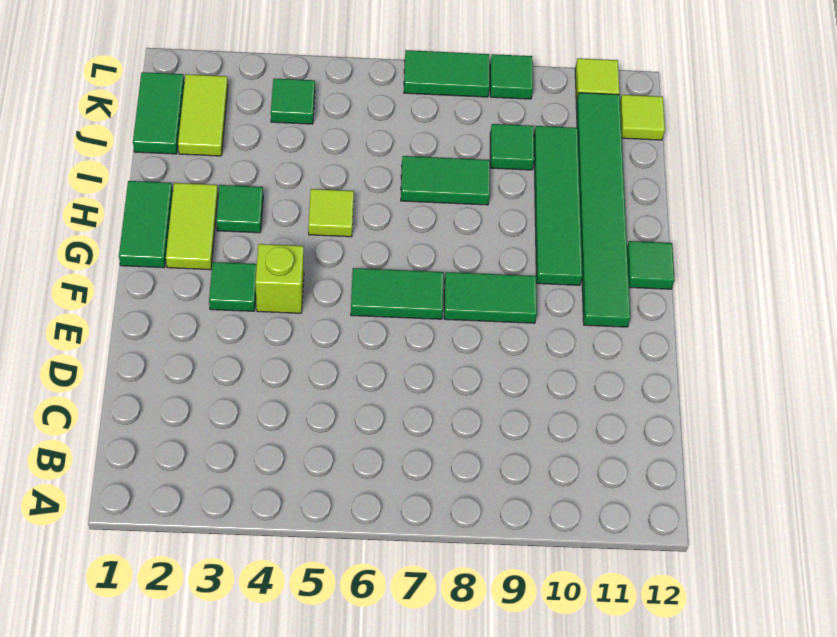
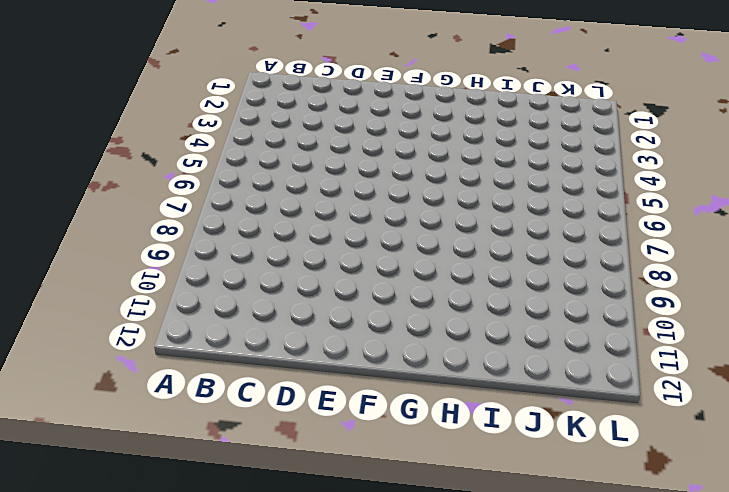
none -> green 1x1 tile [209,262,257,311]
none -> lime 1x1 brick [255,244,304,313]
none -> green 1x2 tile [351,268,444,319]

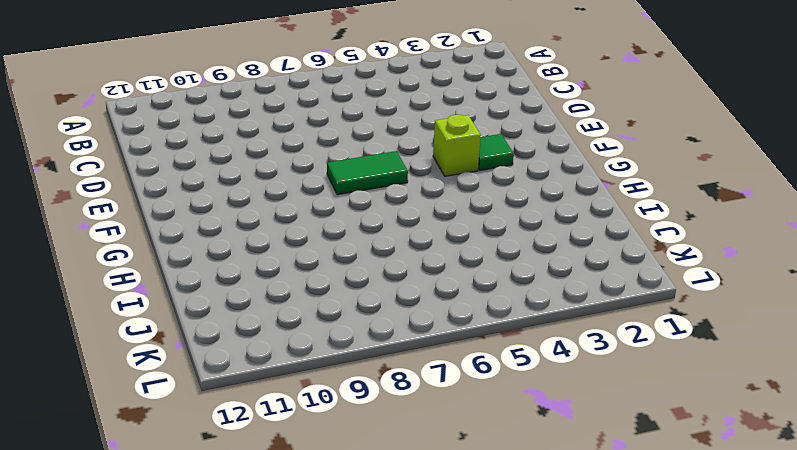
none -> green 1x2 tile [444,272,537,323]
none -> green 1x6 tile [576,93,630,327]
none -> green 1x2 tile [119,181,173,268]

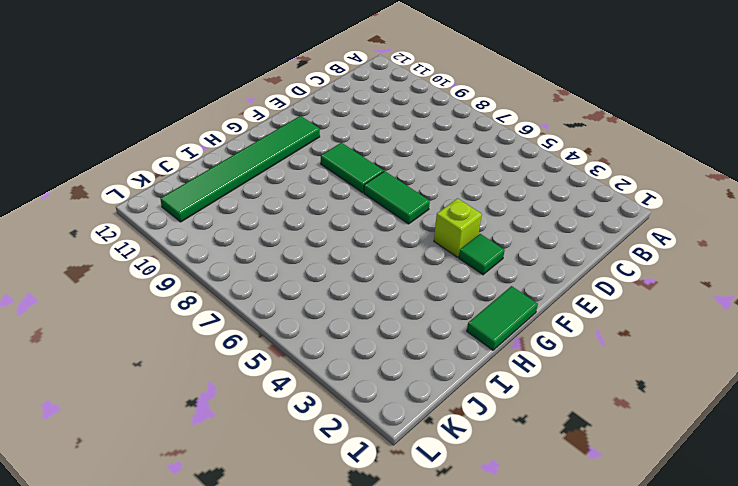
none -> lime 1x2 tile [166,183,218,270]
none -> green 1x4 tile [534,126,582,285]
none -> green 1x1 tile [627,241,675,289]

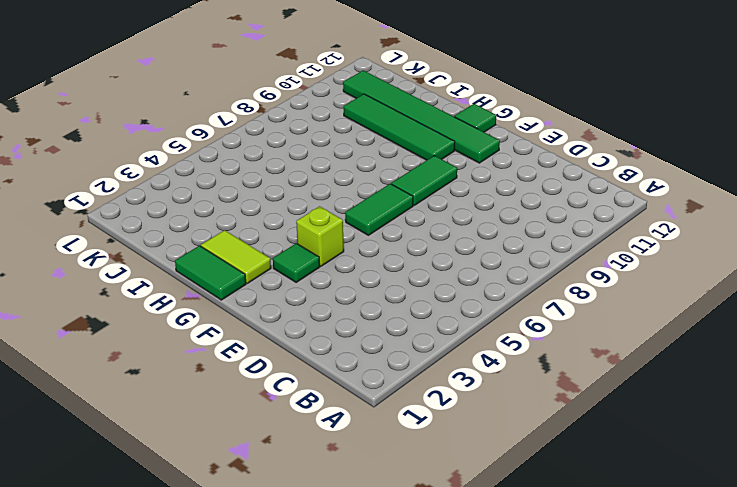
none -> green 1x1 tile [216,185,263,233]
none -> lime 1x1 tile [308,189,354,237]
none -> green 1x2 tile [401,156,490,205]

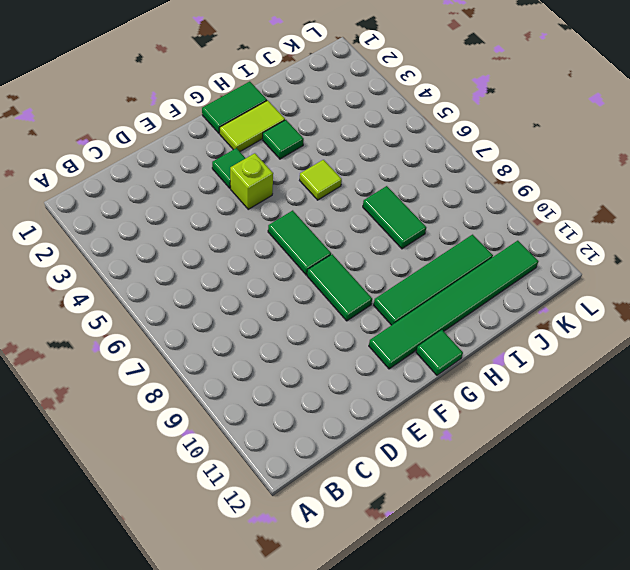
none -> green 1x2 tile [133,72,184,154]
none -> lime 1x2 tile [178,74,228,156]
none -> green 1x1 tile [490,124,534,170]

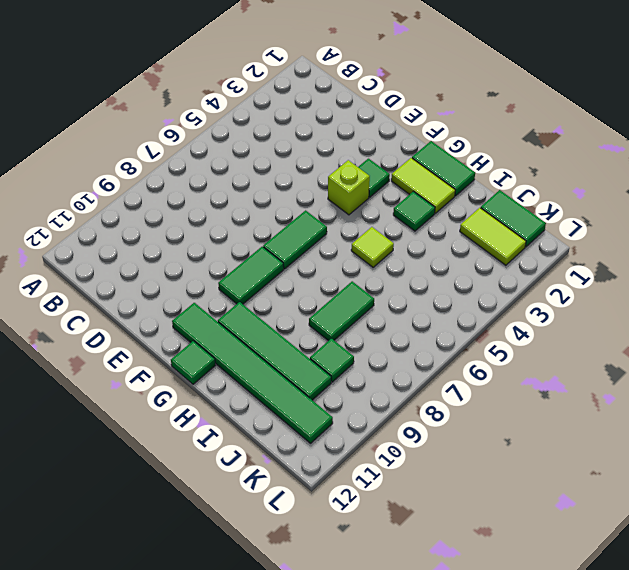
none -> green 1x1 tile [271,78,315,124]
none -> lime 1x1 tile [620,95,665,140]
none -> green 1x2 tile [404,50,490,97]

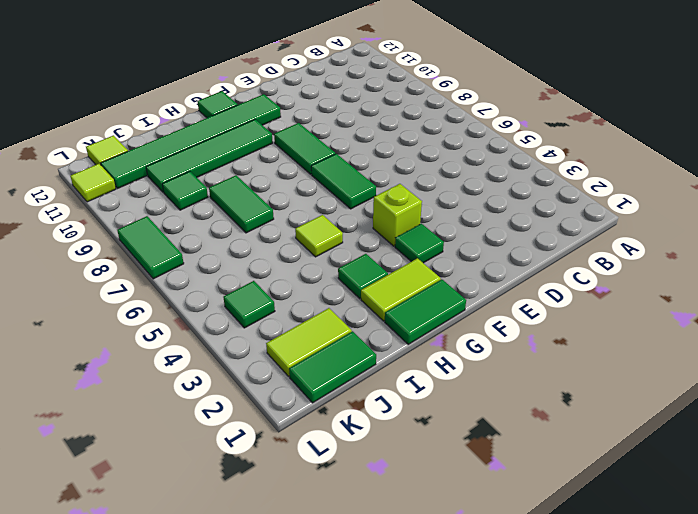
none -> green 1x1 tile [490,54,533,99]

